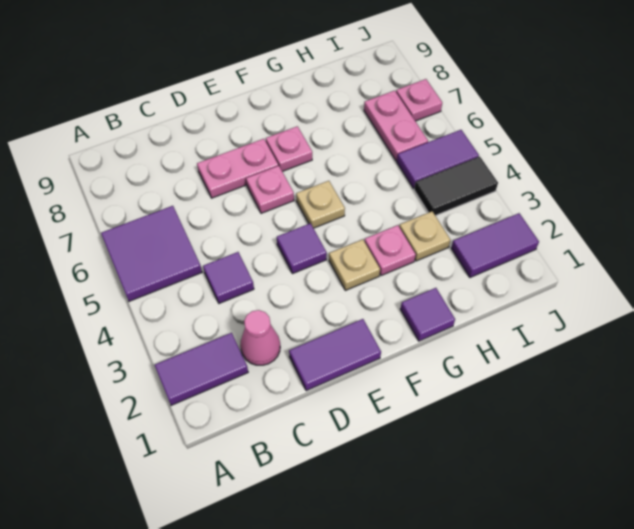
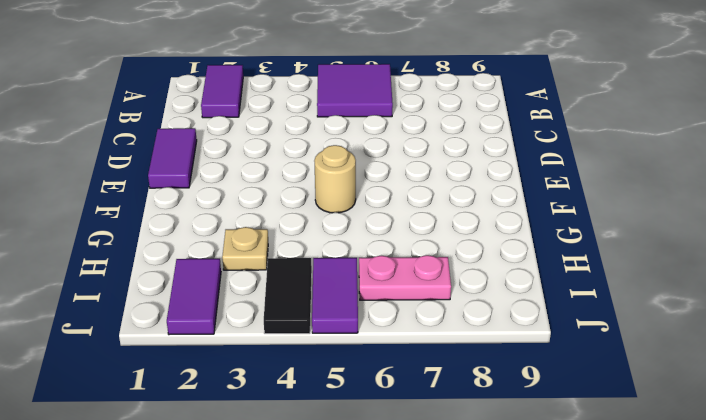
tan 1x1 round brick [315,145,356,213] -> tan 1x1 plate [296,181,345,228]
none -> pink 1x1 cone [240,310,280,365]
none -> purple 1x1 tile [203,252,254,303]
none -> pink 1x2 plate [197,139,278,198]

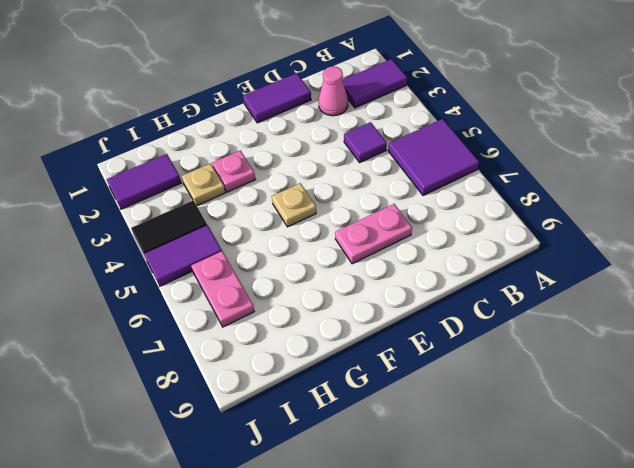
none -> purple 1x1 tile [277,223,327,274]
none -> pink 1x1 plate [246,166,294,213]
none -> tan 1x1 plate [329,240,380,290]

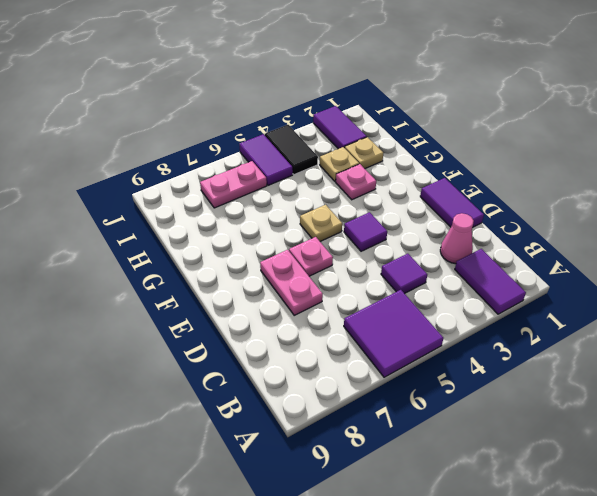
tan 1x1 plate [344,137,383,169] -> tan 1x1 plate moved to [329,240,380,290]
none -> pink 1x1 plate [266,126,312,171]
none -> purple 1x1 tile [400,288,455,341]
none -> pink 1x1 plate [396,79,442,121]

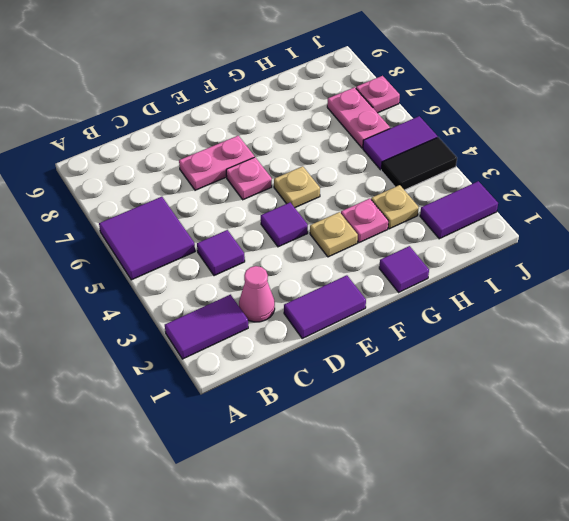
none -> pink 1x1 plate [266,126,312,171]

